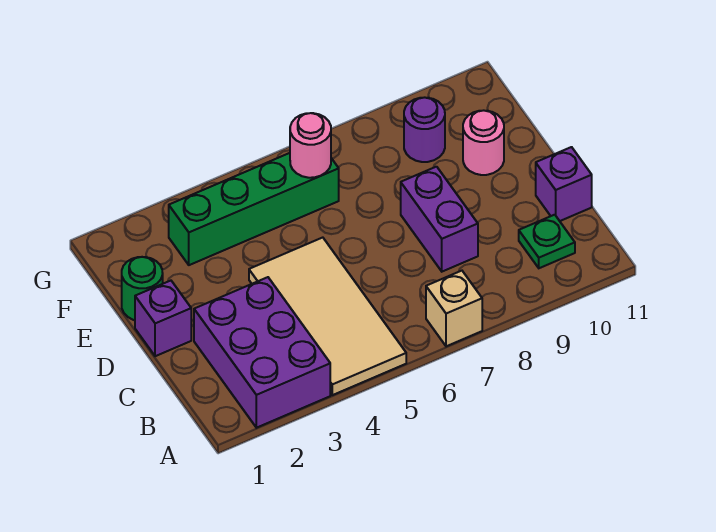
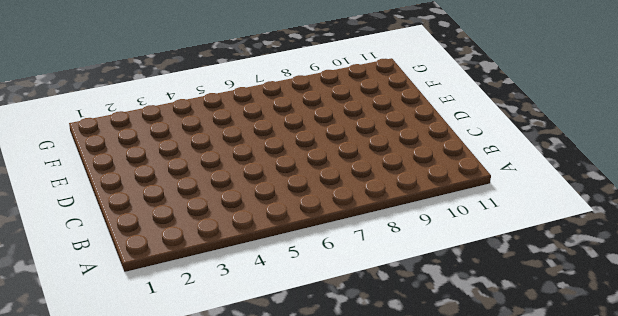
none -> purple 2x3 brick [194,277,330,428]
none -> tan 2x4 tile [249,238,406,395]
none -> tan 1x1 brick [426,271,482,346]

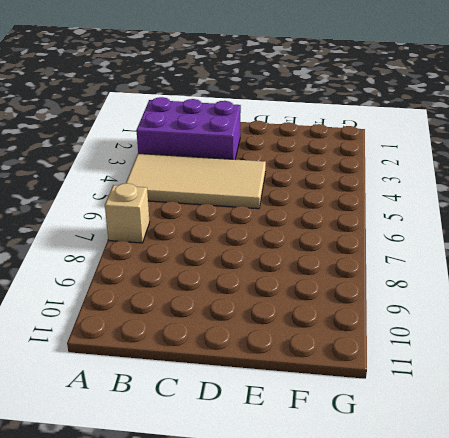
none -> green 1x1 plate [519,215,575,268]
none -> purple 1x2 brick [401,167,478,272]
none -> purple 1x1 brick [536,147,592,221]

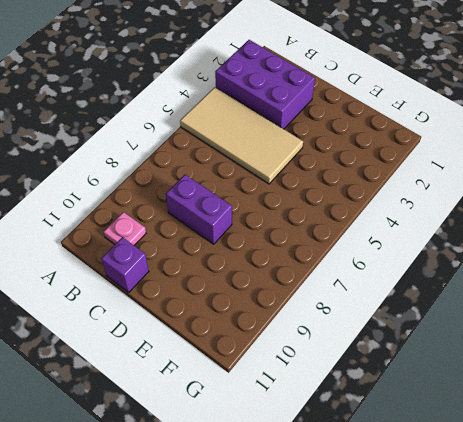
pink 1x1 plate [104,212,146,245] -> green 1x1 plate [519,215,575,268]
none -> tan 1x1 brick [426,271,482,346]
none -> purple 1x1 brick [135,281,191,356]
none -> green 1x1 round brick [122,257,163,320]

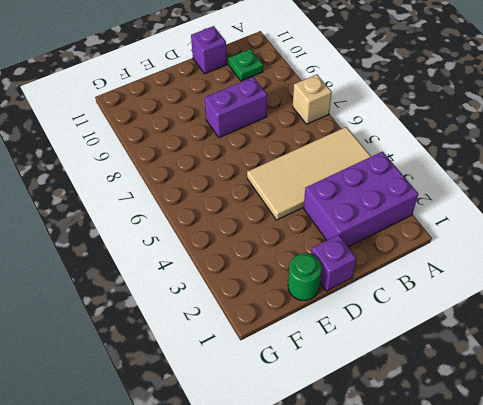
none -> pink 1x1 round brick [463,110,504,175]
none -> green 1x4 brick [169,153,339,265]
none -> purple 1x1 round brick [404,97,445,162]

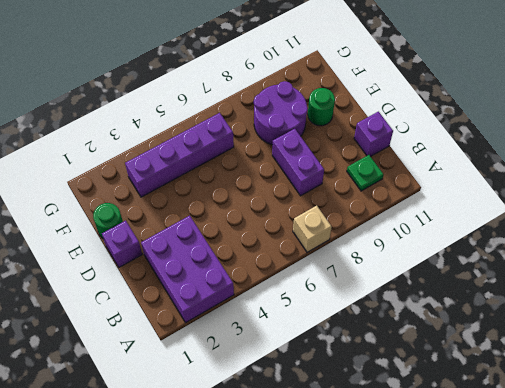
purple 2x2 round brick [254,81,308,145] -> purple 1x1 round brick [404,97,445,162]
green 1x1 round brick [308,88,335,126] -> pink 1x1 round brick [463,110,504,175]
purple 1x4 brick [125,113,234,197] -> green 1x4 brick [169,153,339,265]
none -> tan 2x4 tile [249,238,406,395]
none -> pink 1x1 round brick [290,113,331,178]

